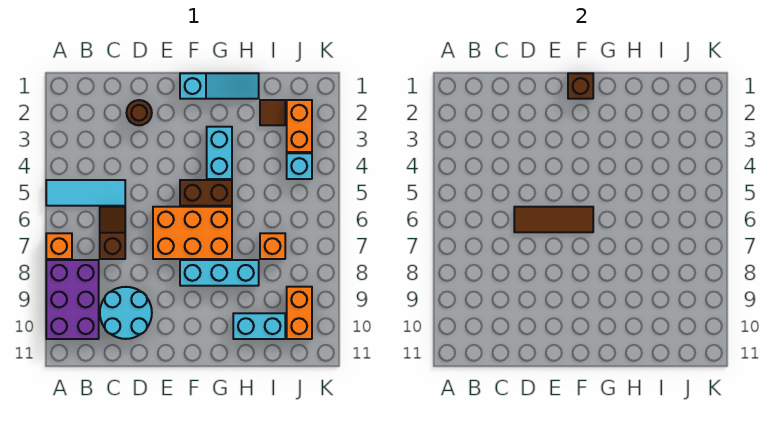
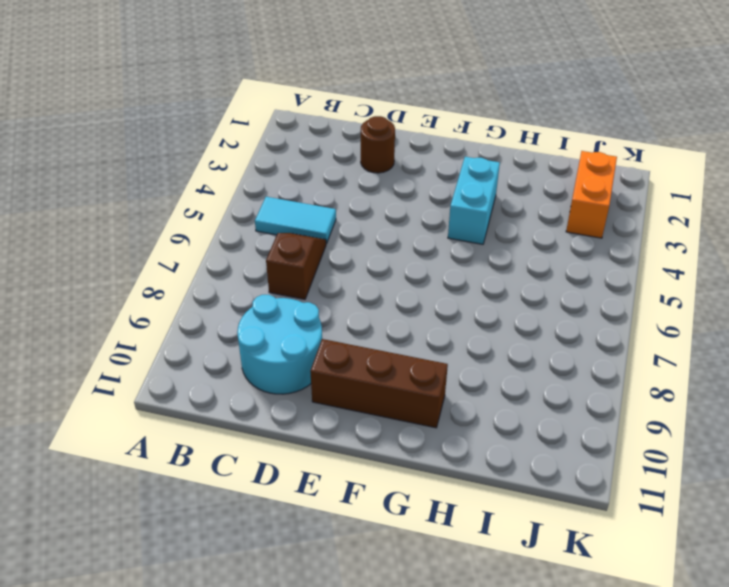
cyan 1x2 tile [255,197,336,244] -> cyan 1x3 tile [46,180,125,206]
brown 1x3 brick [310,339,448,428] -> none
none -> orange 1x1 brick [46,233,72,259]
none -> purple 2x3 brick [46,260,99,339]
none -> orange 2x3 brick [153,207,232,259]

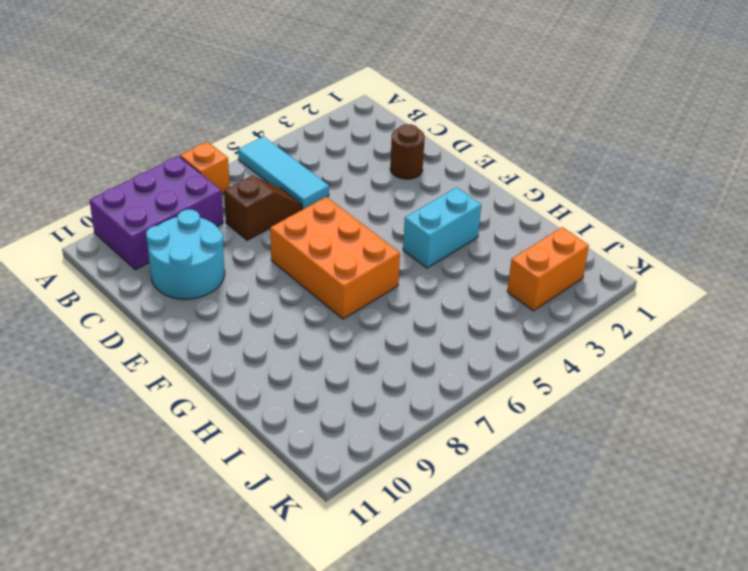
none -> cyan 1x3 slope [180,73,259,99]
none -> brown 1x2 brick [180,180,232,206]
none -> cyan 1x3 brick [180,260,259,286]

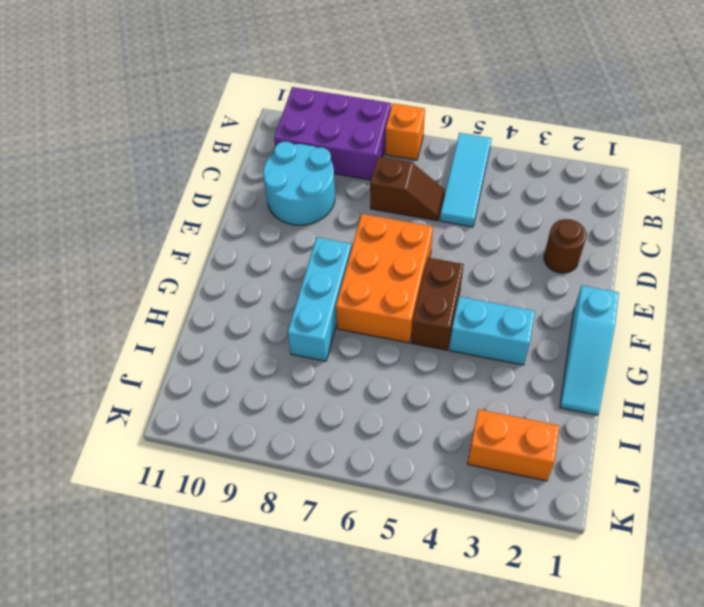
none -> cyan 1x2 brick [233,313,285,339]
none -> brown 1x1 tile [260,100,285,125]
none -> orange 1x1 brick [260,233,285,259]

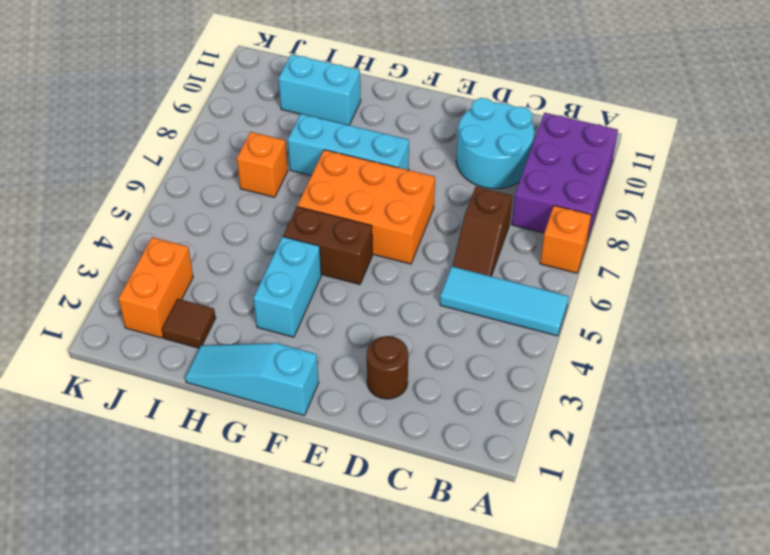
none -> cyan 1x1 brick [287,153,312,179]
none -> orange 1x2 brick [287,287,312,339]
none -> brown 1x3 tile [514,207,593,232]

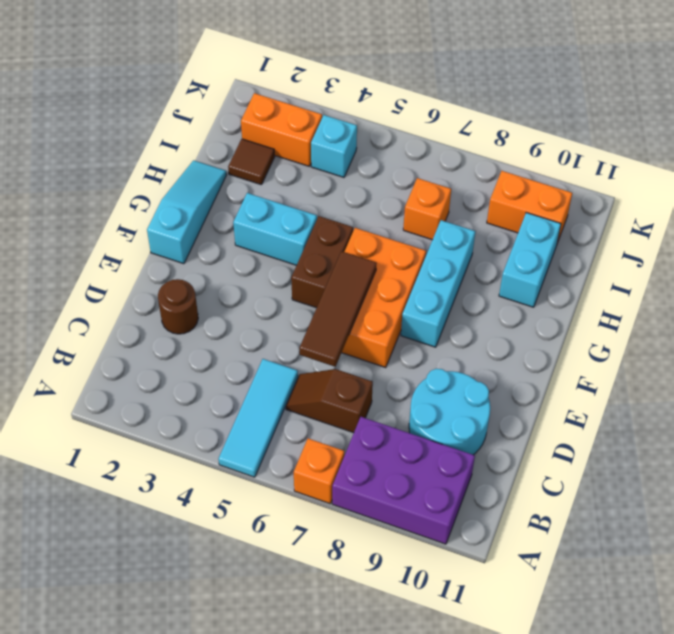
none -> brown 1x1 brick [568,73,593,99]

